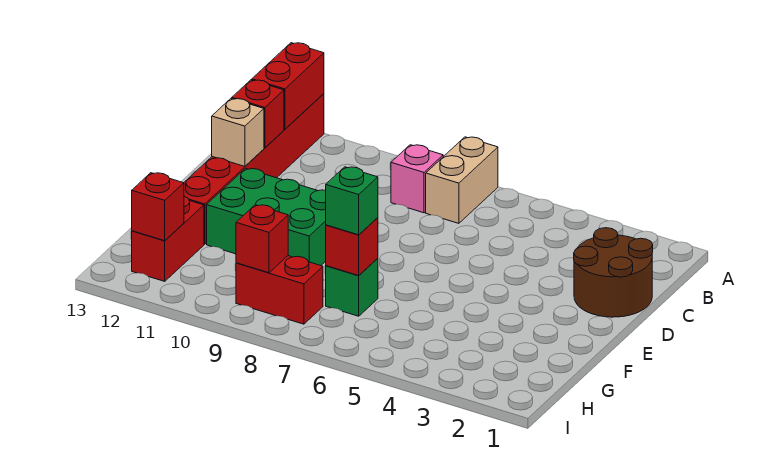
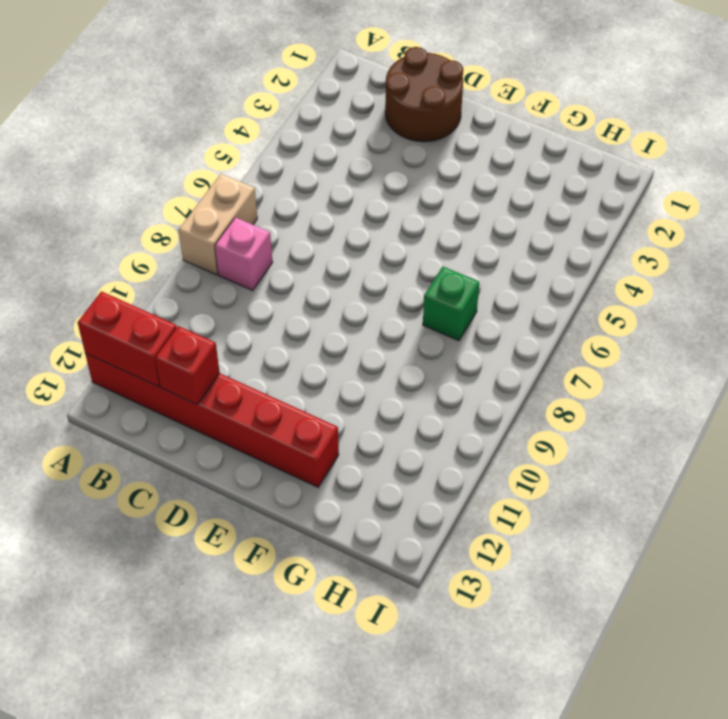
tan 1x2 brick [179,174,257,275] -> tan 1x2 brick turned to [426,137,498,223]
none -> green 2x3 brick [207,168,326,266]
none -> red 1x2 brick [132,196,204,281]
none -> red 1x2 brick [236,256,323,324]

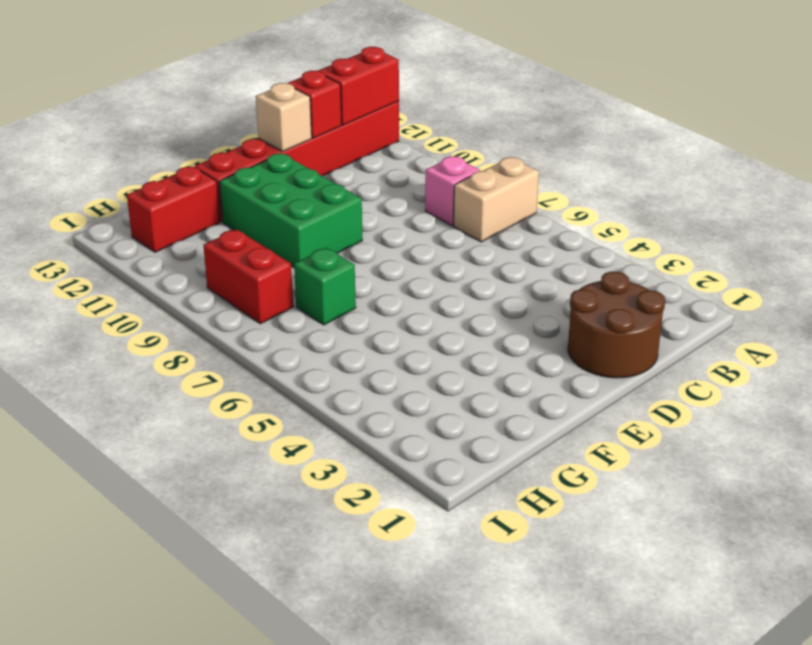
none -> red 1x1 brick [326,218,378,276]
none -> red 1x1 brick [236,205,288,273]
none -> red 1x1 brick [132,173,184,241]

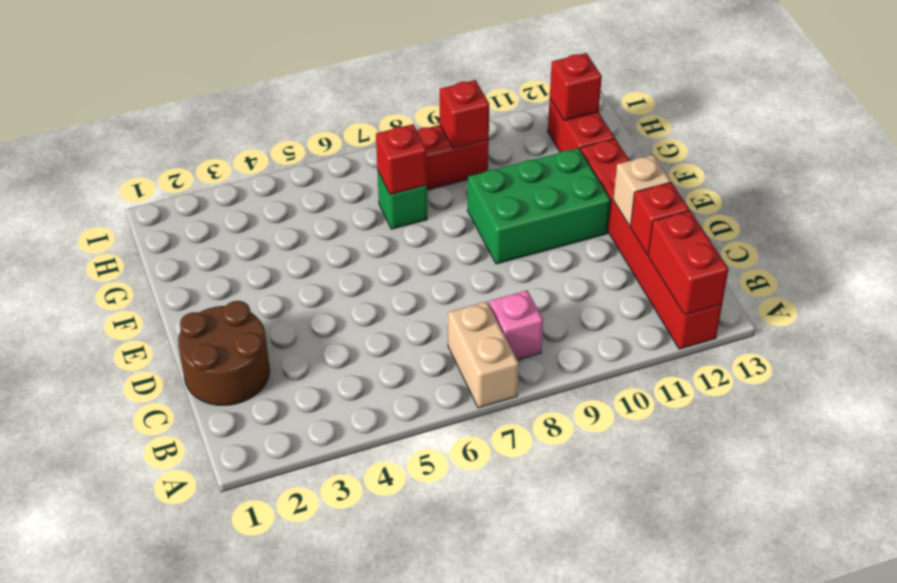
none -> green 1x1 brick [326,167,378,235]

